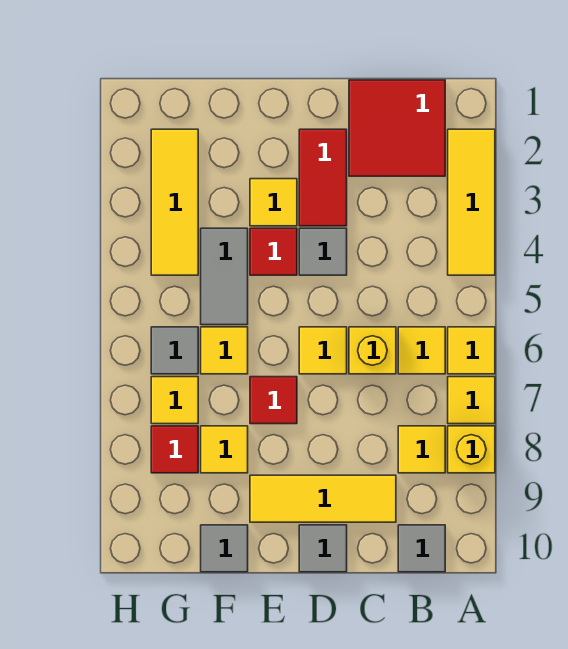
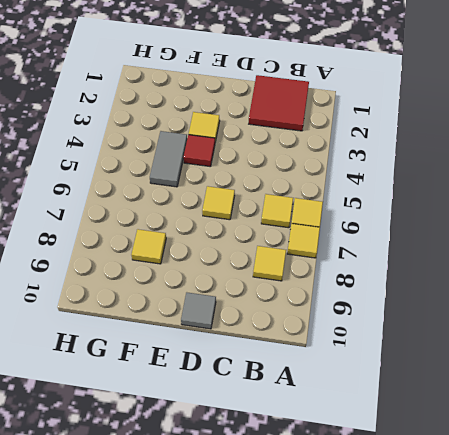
none -> yellow 1x3 tile [448,129,495,275]
none -> yellow 1x1 brick [448,426,495,473]
none -> grey 1x1 tile [398,525,445,572]

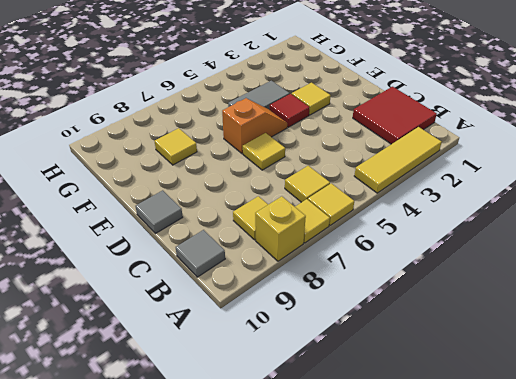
orange 1x2 slope [222,98,287,153] -> none
none -> yellow 1x1 brick [349,327,396,374]
none -> yellow 1x3 tile [250,475,396,522]
none -> red 1x2 tile [299,129,347,226]

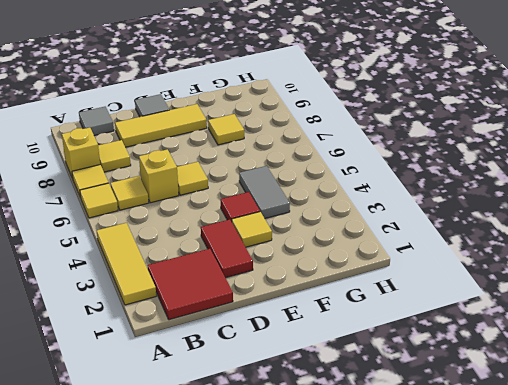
none -> grey 1x1 tile [299,228,347,275]
none -> red 1x1 tile [250,377,297,424]
none -> yellow 1x1 tile [201,327,248,374]

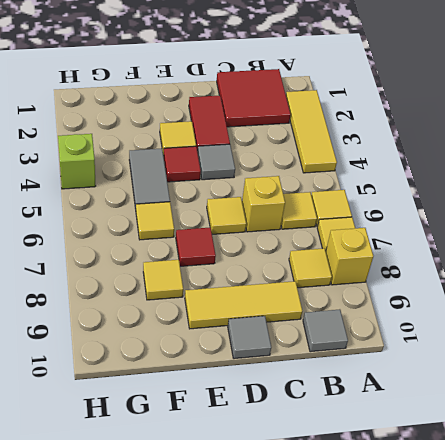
lime 1x1 brick [58,134,96,189] -> none
none -> grey 1x1 tile [201,525,248,572]
none -> yellow 1x3 tile [151,129,198,275]
none -> grey 1x1 tile [151,327,198,374]

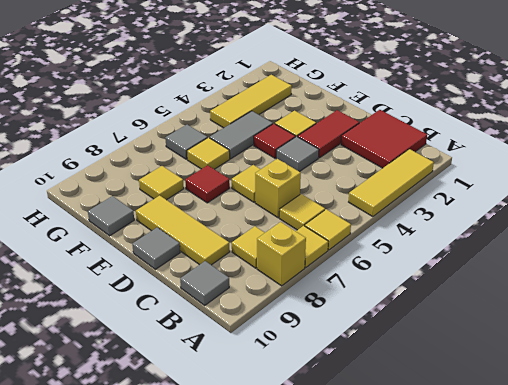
none -> yellow 1x1 tile [151,377,198,424]
none -> red 1x1 tile [151,426,198,473]

